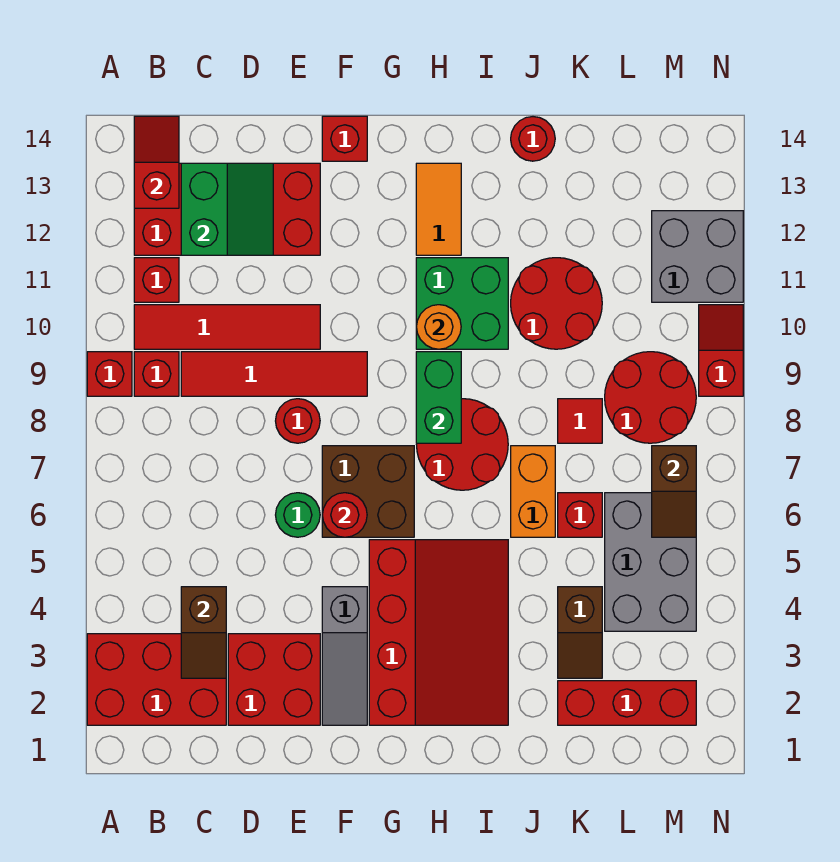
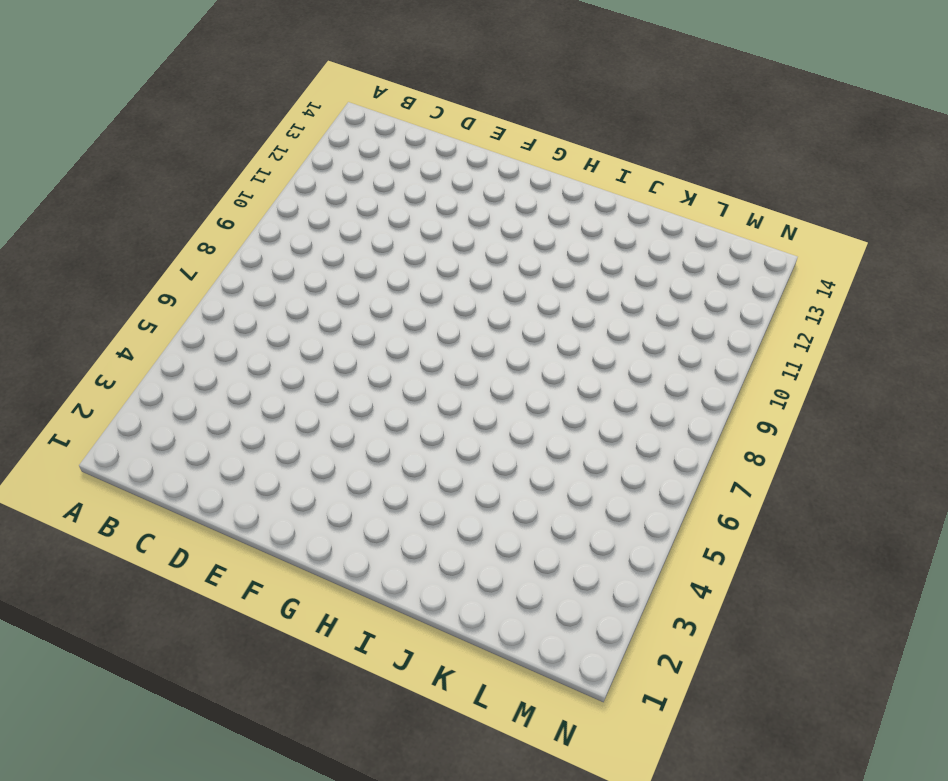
none -> red 2x3 brick [87,634,226,725]
none -> red 1x1 brick [87,352,132,396]
none -> red 1x1 brick [134,352,179,396]
none -> red 1x4 tile [134,305,320,349]

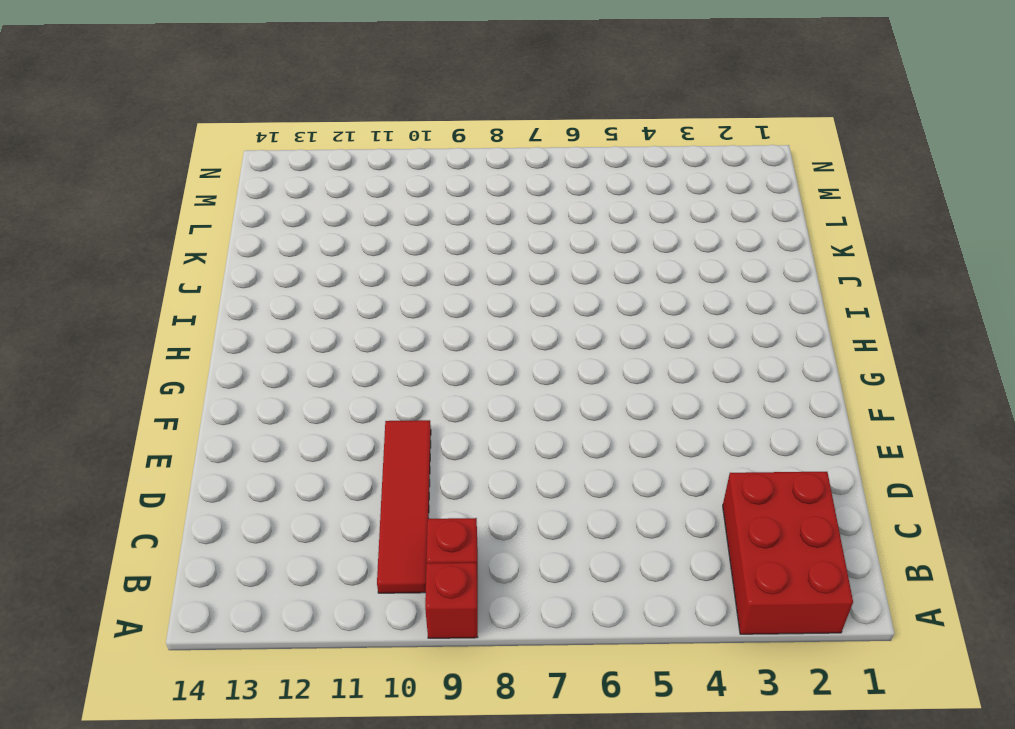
none -> red 1x1 brick [134,258,179,302]
none -> red 2x4 brick [134,163,320,255]
none -> red 1x4 tile [181,352,367,396]
none -> red 2x2 brick [228,634,320,725]

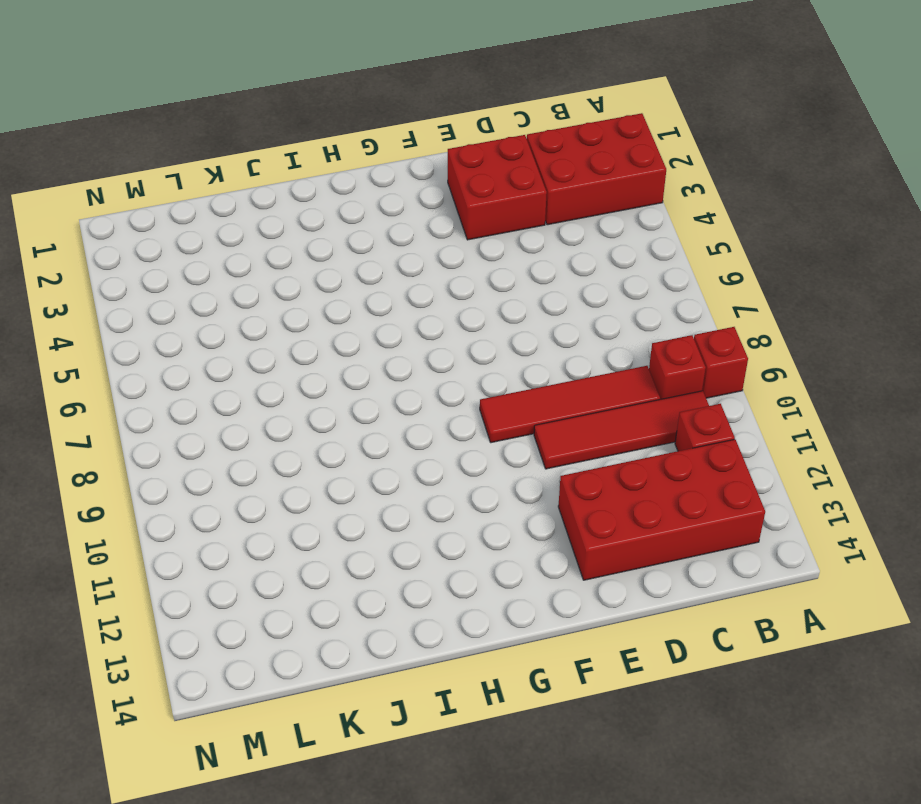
none -> green 1x1 round brick [276,493,320,537]
none -> red 1x1 round brick [276,399,320,443]
none -> grey 1x3 slope [322,587,367,725]
none -> brown 2x2 brick [322,446,414,537]

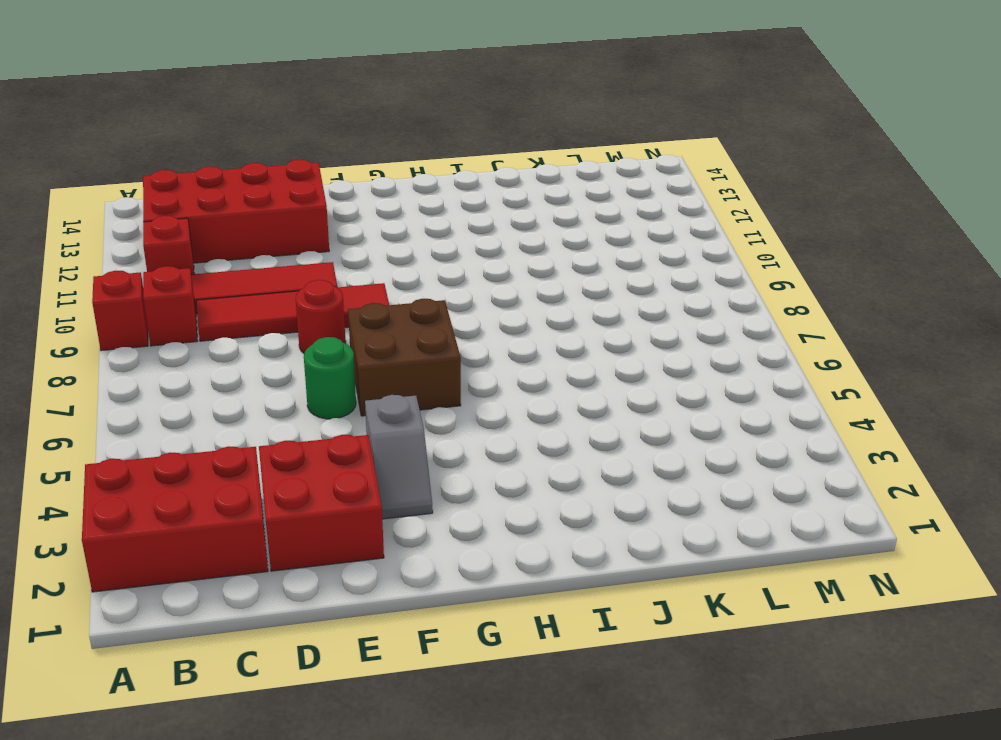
grey 1x2 slope [365,395,433,519] -> grey 1x3 slope [322,587,367,725]
none -> red 1x1 brick [322,116,367,161]
none -> red 3x4 slope [369,540,508,725]
none -> red 2x2 round brick [417,399,508,490]
none -> green 2x2 brick [416,258,508,349]

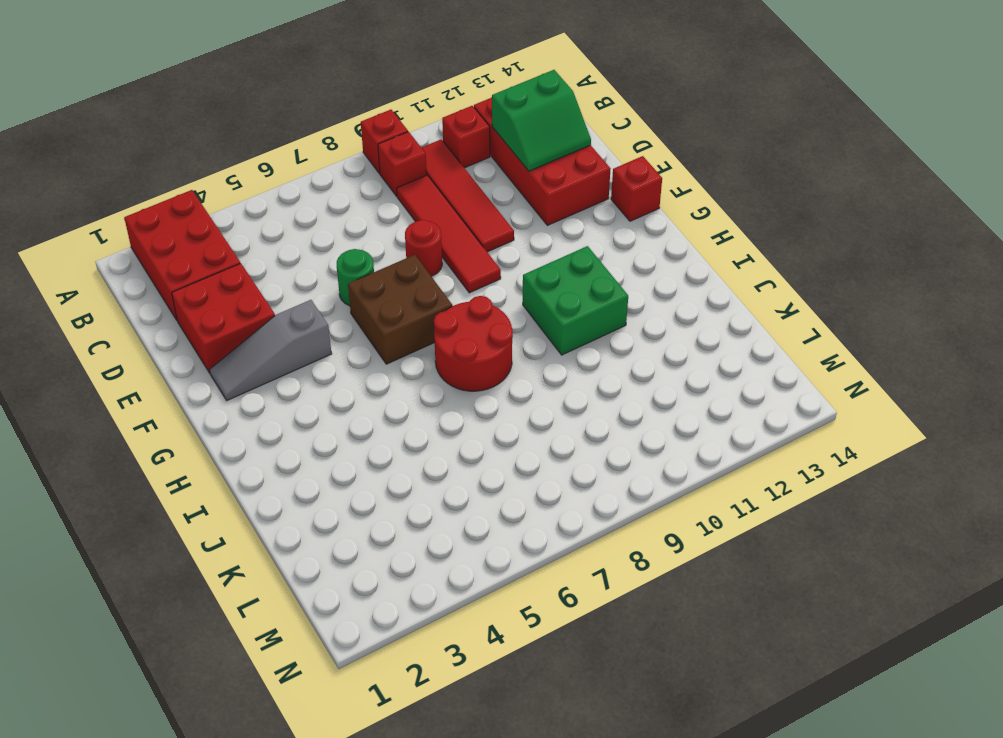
none -> red 3x4 slope [369,540,508,725]
none -> orange 1x2 tile [416,163,461,255]
none -> orange 1x2 brick [511,446,555,537]
none -> red 2x2 round brick [511,258,602,349]

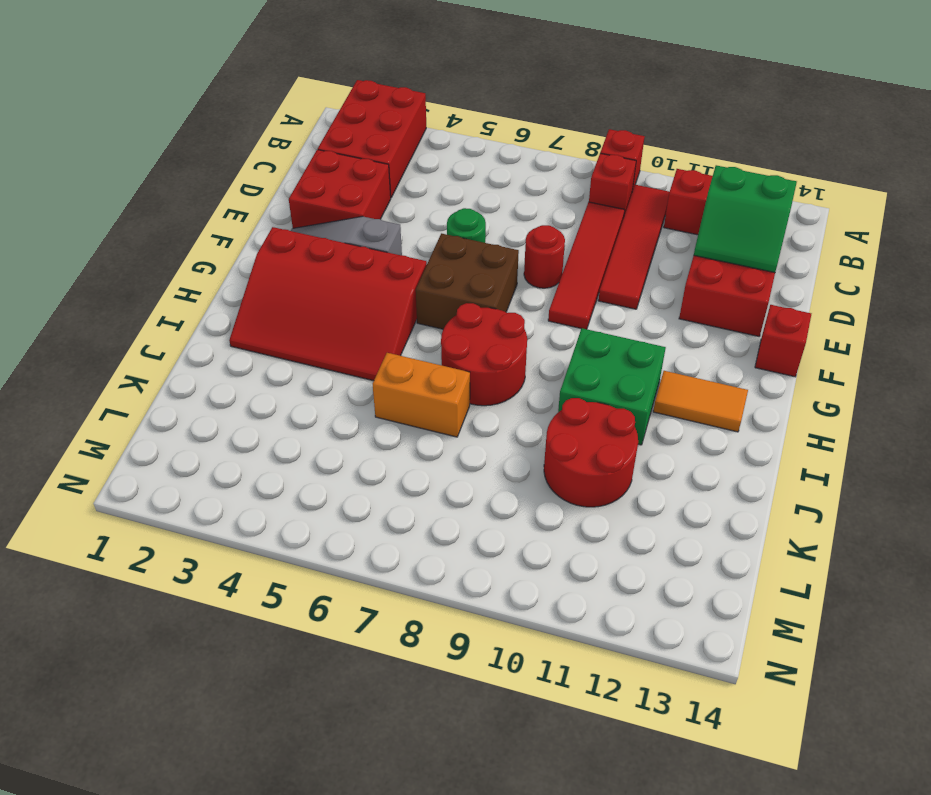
none -> red 1x1 round brick [511,117,555,161]
none -> red 1x3 brick [558,681,696,725]
none -> brown 1x2 slope [558,587,602,678]
none -> red 1x1 brick [558,493,602,537]

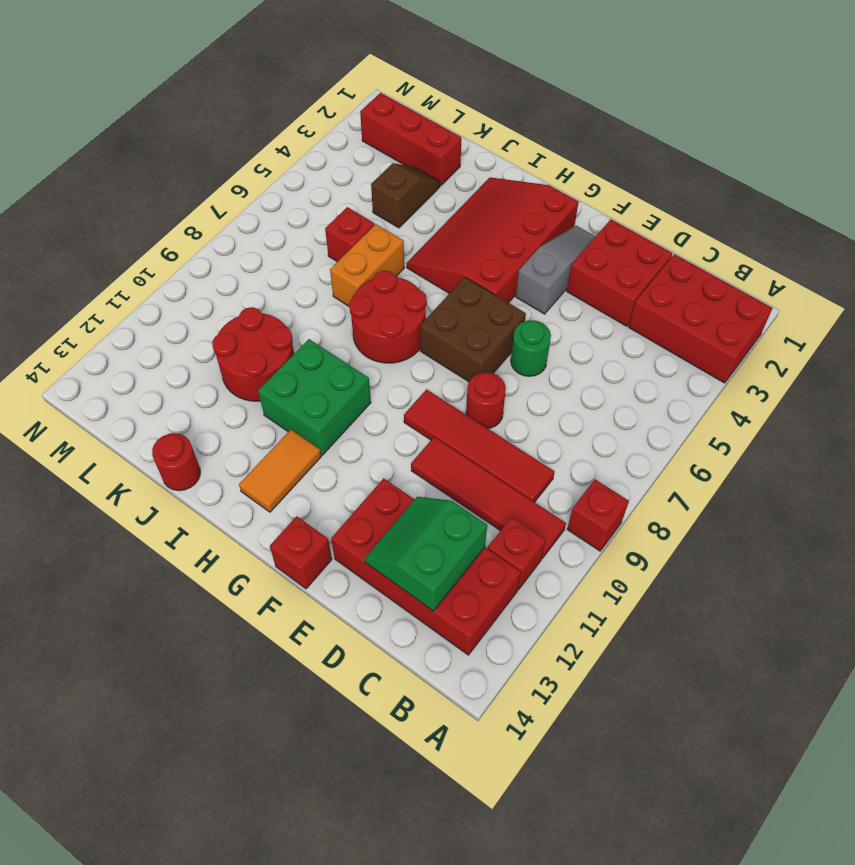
none -> red 1x1 brick [134,352,179,396]
none -> red 1x1 tile [558,399,602,443]
none -> grey 2x3 brick [605,493,696,631]
none -> red 2x2 round brick [605,352,696,443]

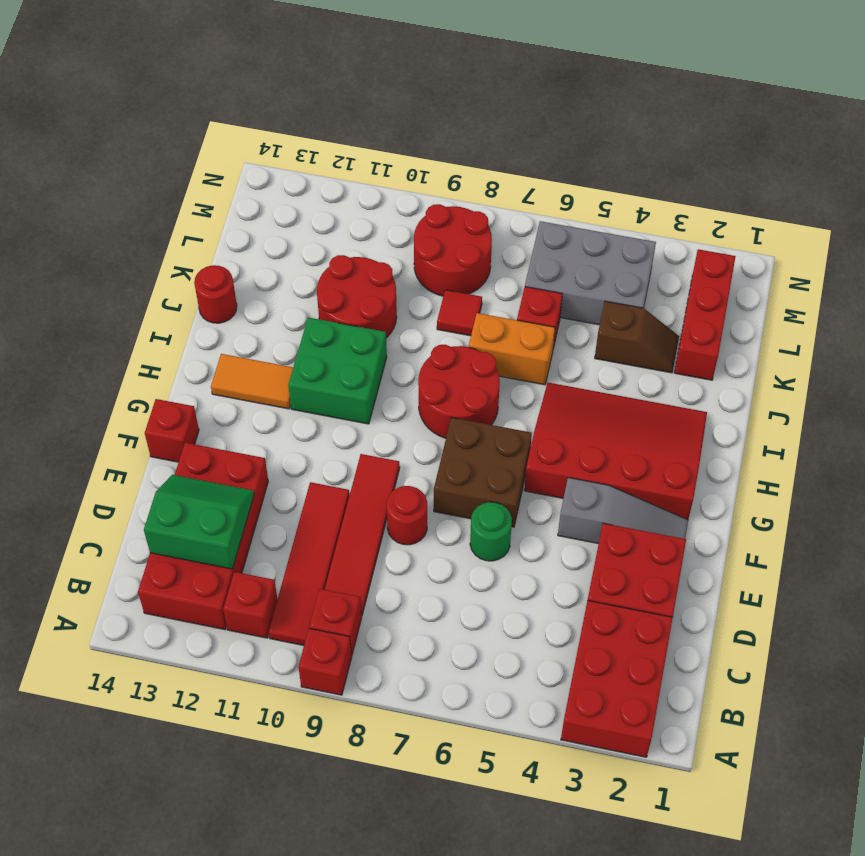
none -> grey 2x2 brick [652,211,743,302]
none -> red 1x2 slope [699,305,743,396]
none -> red 1x2 slope [134,116,179,208]
none -> brown 1x2 slope [181,587,226,678]

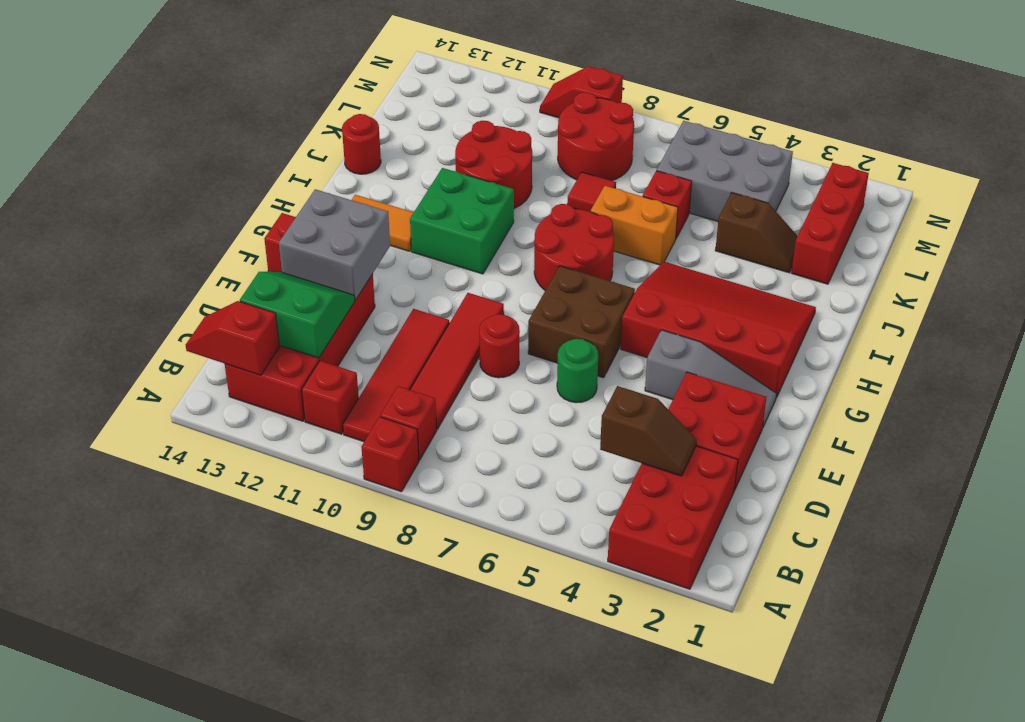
grey 2x2 brick [279,189,390,300] -> grey 2x2 brick moved to [652,211,743,302]
none -> red 1x1 round brick [322,493,367,537]
none -> green 1x2 brick [416,352,461,443]
none -> orange 1x1 round brick [417,305,461,349]
none -> brown 1x2 slope [652,446,696,537]

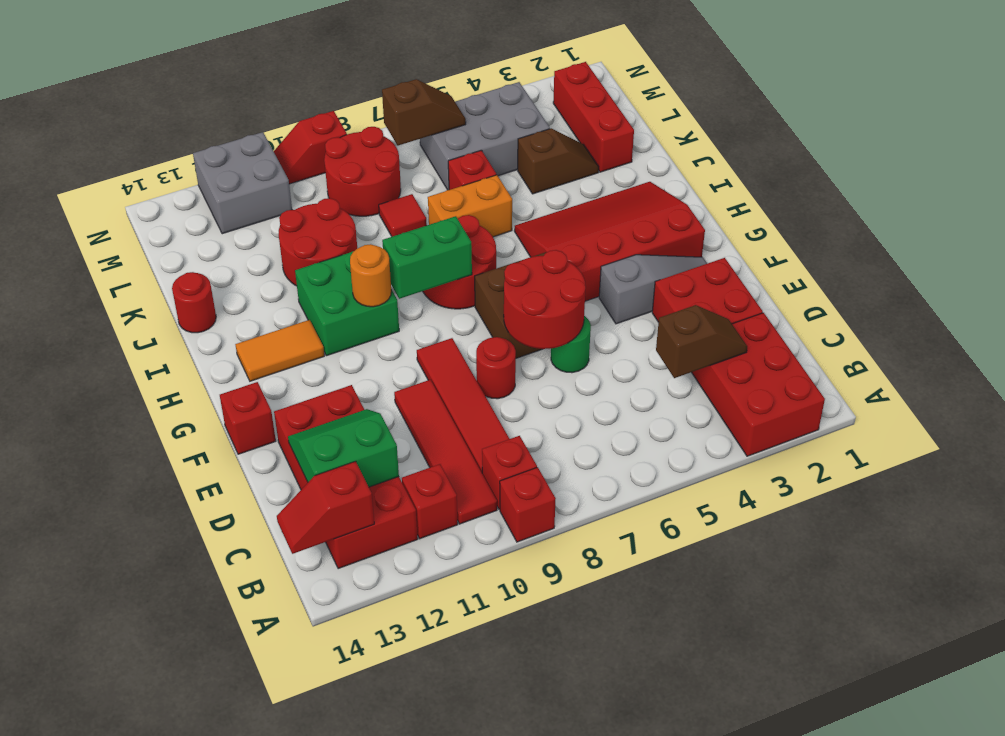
red 2x2 round brick [504,250,586,349] -> red 1x1 round brick [322,493,367,537]

